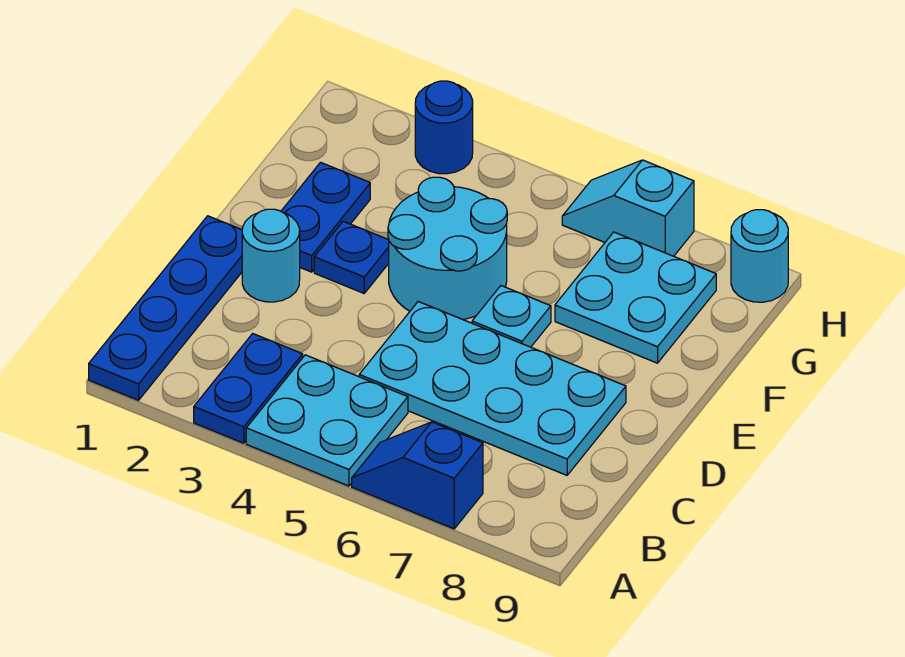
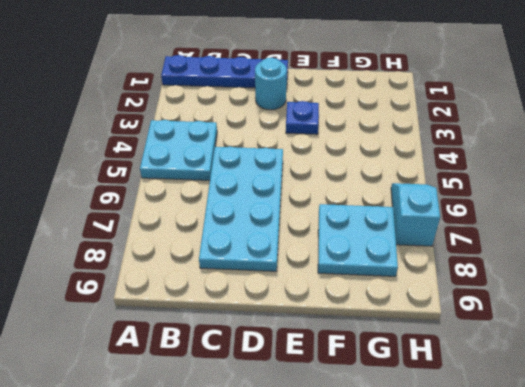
none -> blue 1x2 plate [194,334,303,443]
none -> blue 1x2 slope [352,422,483,529]
none -> blue 1x2 plate [281,162,370,272]

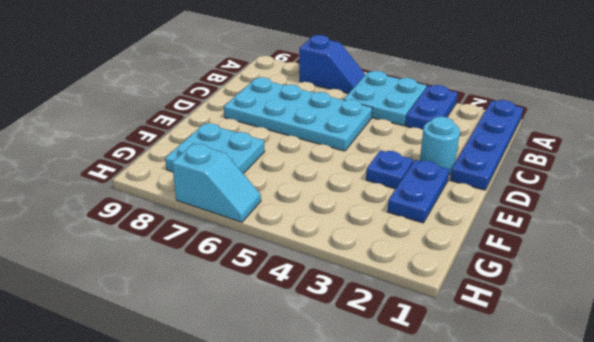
none -> cyan 2x2 round brick [388,177,507,320]
none -> cyan 1x1 plate [472,286,551,347]
none -> blue 1x1 round brick [415,81,473,174]

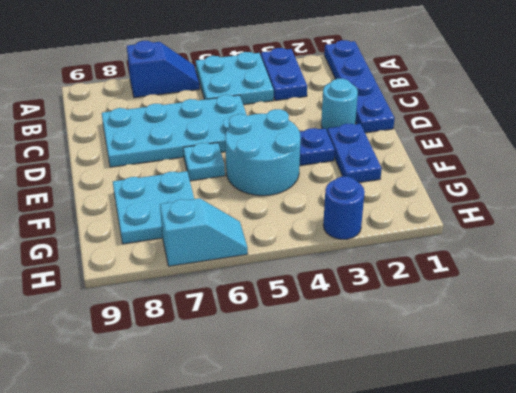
none -> cyan 1x1 round brick [731,210,788,302]

